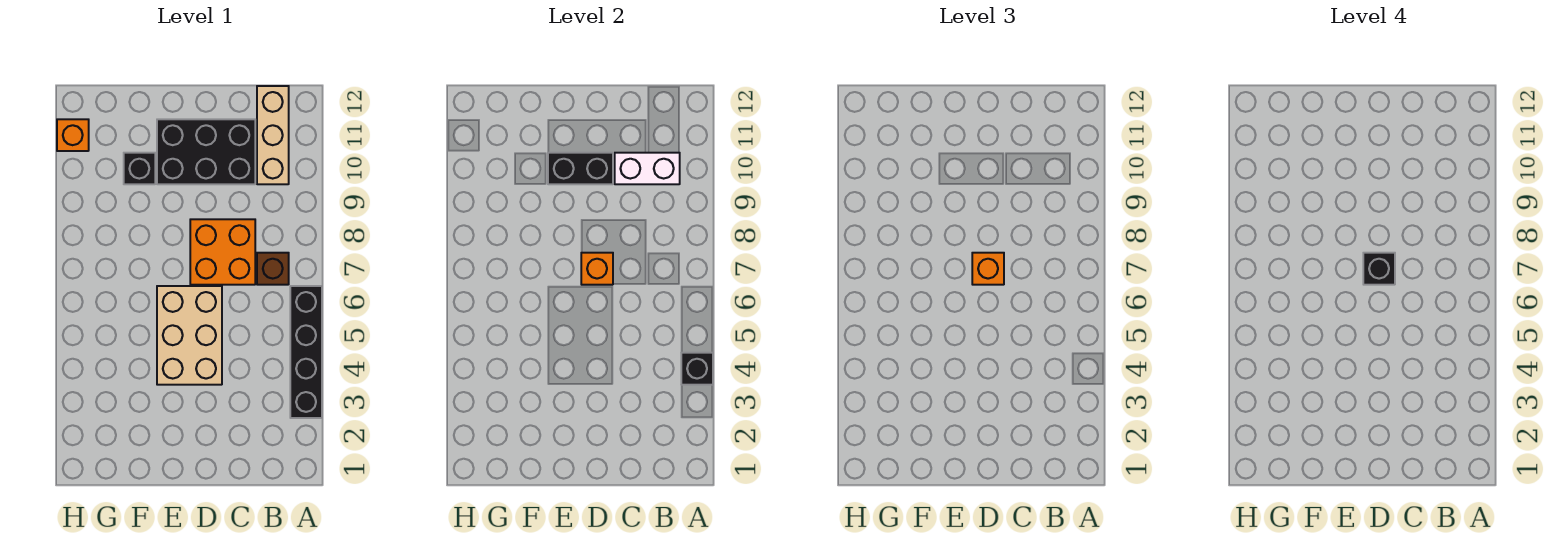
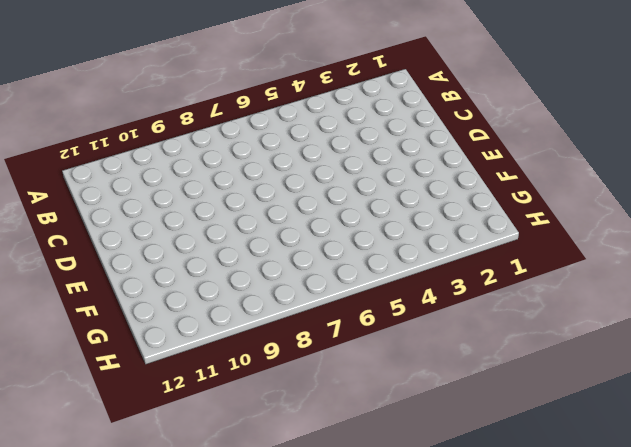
none -> black 1x4 brick [290,286,322,418]
none -> brown 1x1 brick [257,253,289,285]
none -> tan 1x3 brick [257,86,289,184]

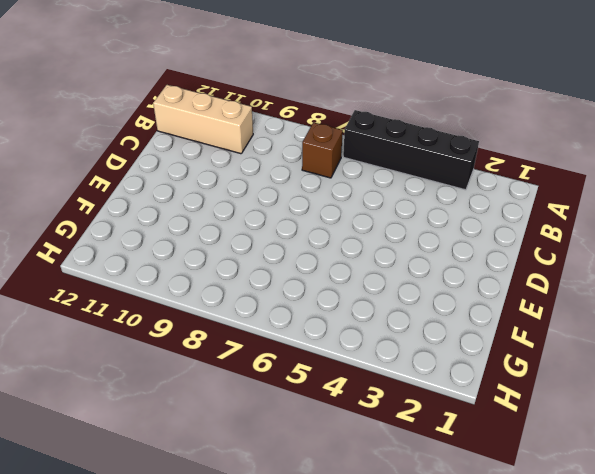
none -> orange 2x2 brick [190,219,255,285]
none -> black 2x3 brick [157,119,255,184]
none -> tan 2x3 brick [157,286,222,385]

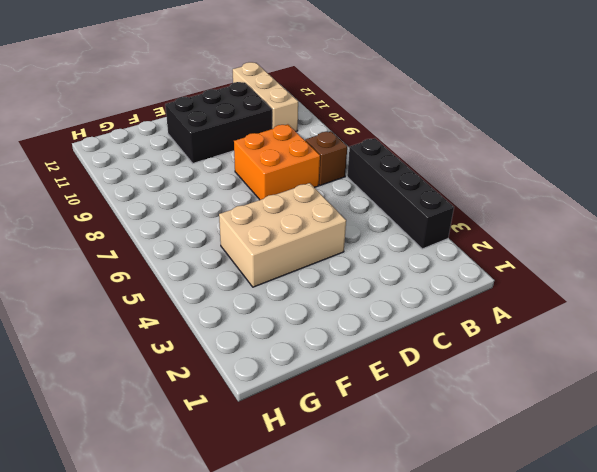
tan 2x3 brick [219,183,346,287] -> tan 2x3 brick turned to [157,286,222,385]
none -> black 1x1 brick [124,153,155,184]
none -> orange 1x1 brick [57,119,89,151]
none -> black 1x1 brick [681,353,713,385]

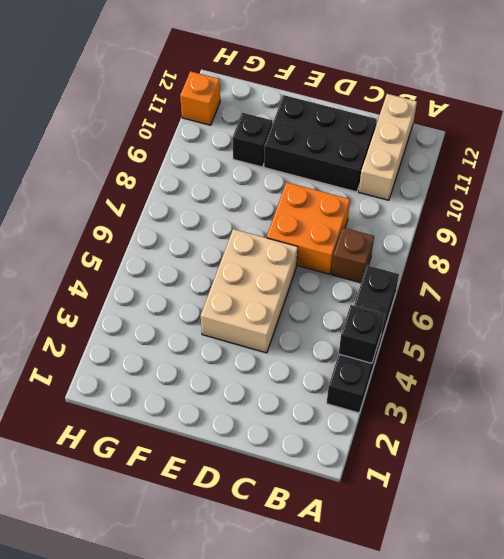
none -> white 1x2 brick [615,153,680,184]
none -> orange 1x1 brick [581,253,613,285]
none -> black 1x2 brick [548,153,613,184]

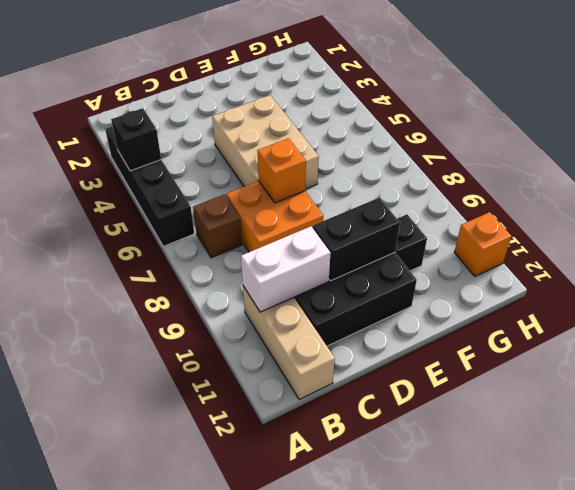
none -> orange 1x1 brick [972,253,1004,285]
none -> black 1x1 brick [1363,253,1395,285]

